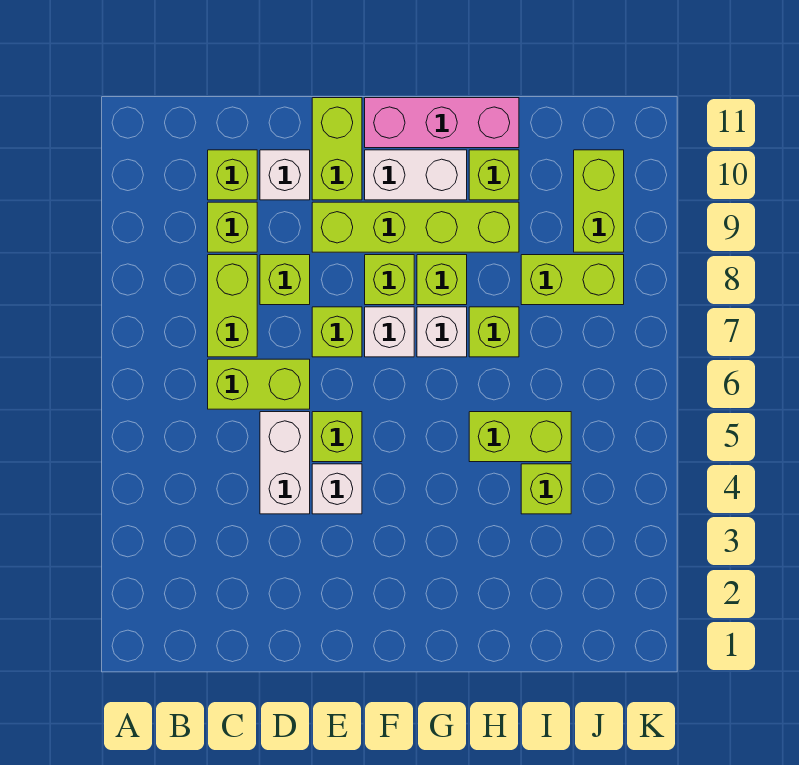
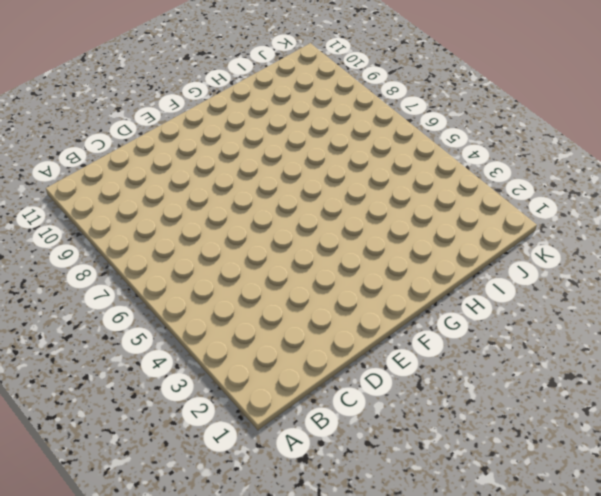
none -> lime 1x2 brick [208,359,310,409]
none -> lime 1x2 brick [208,255,257,357]
none -> lime 1x1 brick [208,202,257,252]

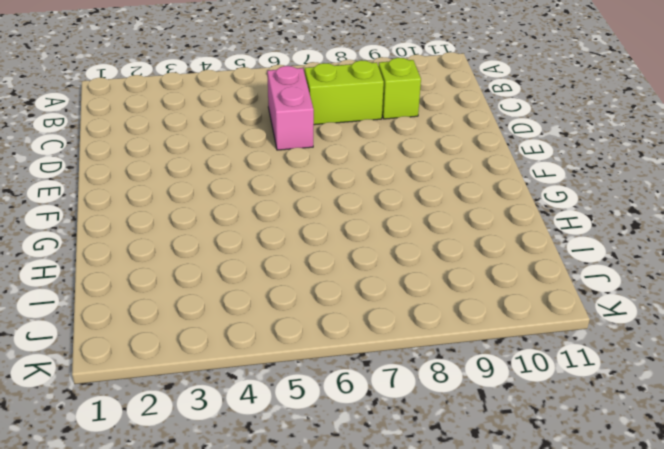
pink 1x2 brick [267,66,314,150] -> lime 1x2 brick [208,359,310,409]
none -> lime 1x1 brick [208,150,257,200]
none -> white 1x2 brick [260,412,310,514]
none -> lime 1x1 brick [260,255,310,305]

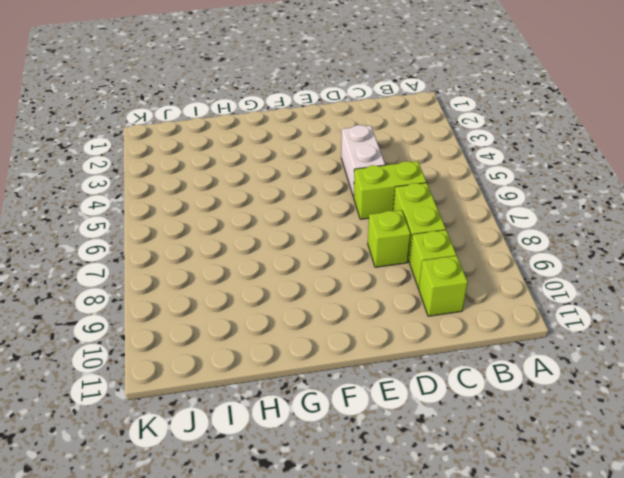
none -> white 1x1 brick [260,150,310,200]
none -> white 1x1 brick [312,464,362,514]
none -> lime 1x1 brick [312,412,362,462]

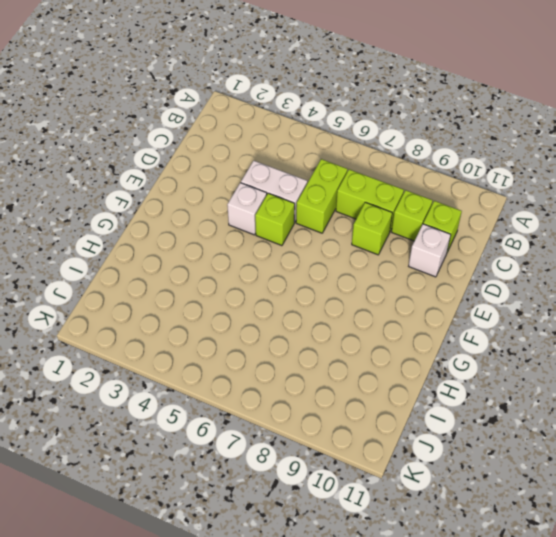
none -> lime 1x1 brick [312,307,362,357]
none -> lime 1x4 brick [312,202,519,252]
none -> lime 1x2 brick [312,98,362,200]

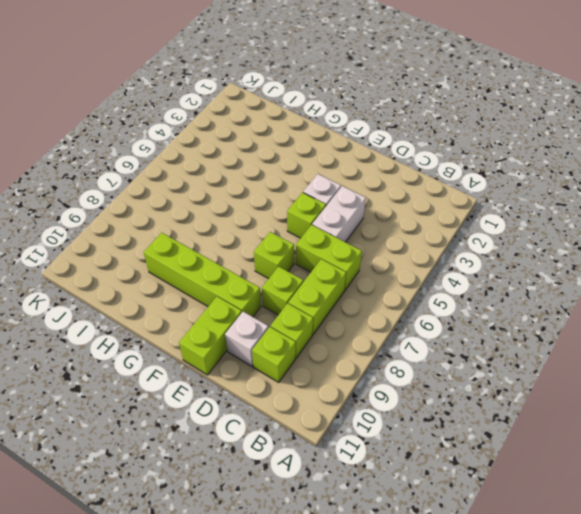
none -> white 1x1 brick [365,307,414,357]
none -> lime 1x1 brick [365,255,414,305]
none -> white 1x2 brick [365,150,467,200]

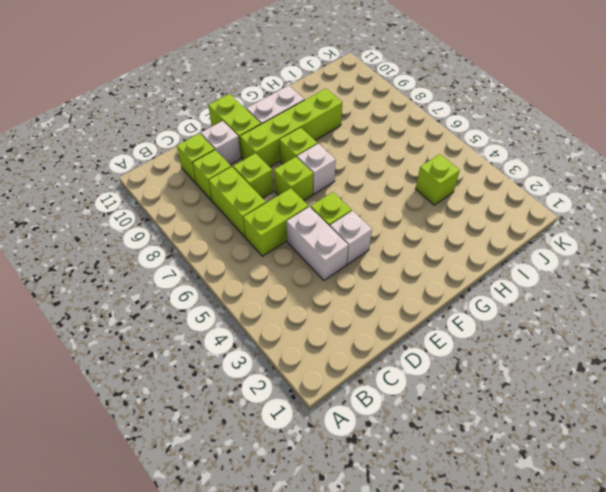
none -> pink 1x3 brick [365,98,519,148]
none -> white 1x1 brick [417,307,467,357]
none -> lime 1x1 brick [417,255,467,305]

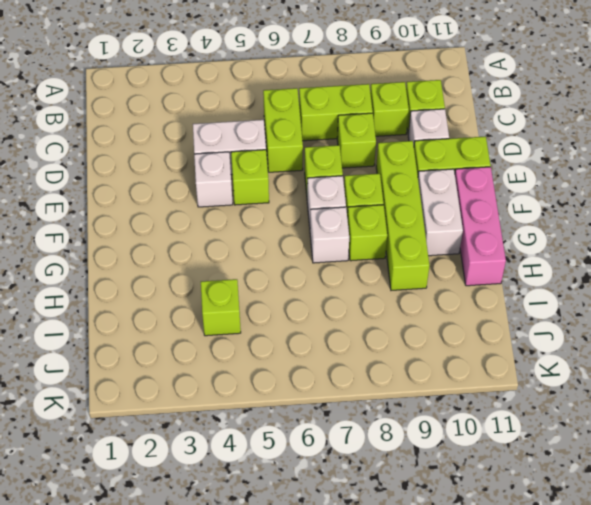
none -> lime 1x2 brick [469,412,571,462]
none -> lime 1x1 brick [469,307,519,357]
none -> lime 1x1 brick [469,150,519,200]

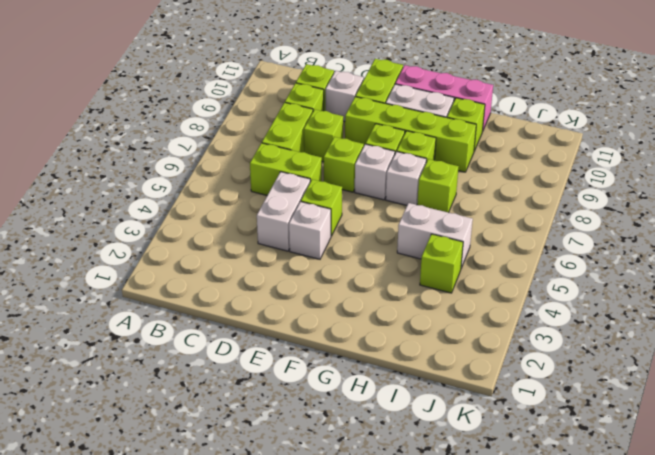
white 1x2 brick [397,203,473,268] -> lime 1x2 brick [469,412,571,462]
none -> lime 1x2 brick [521,255,624,305]
none -> lime 1x2 brick [574,150,624,252]

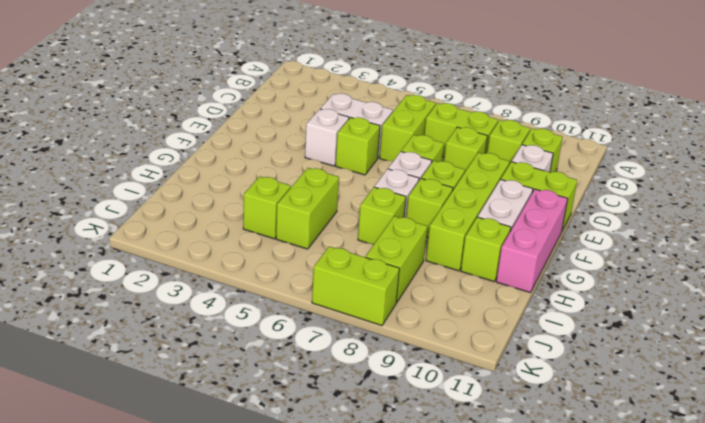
lime 1x2 brick [312,246,399,326] -> lime 1x2 brick moved to [574,150,624,252]

